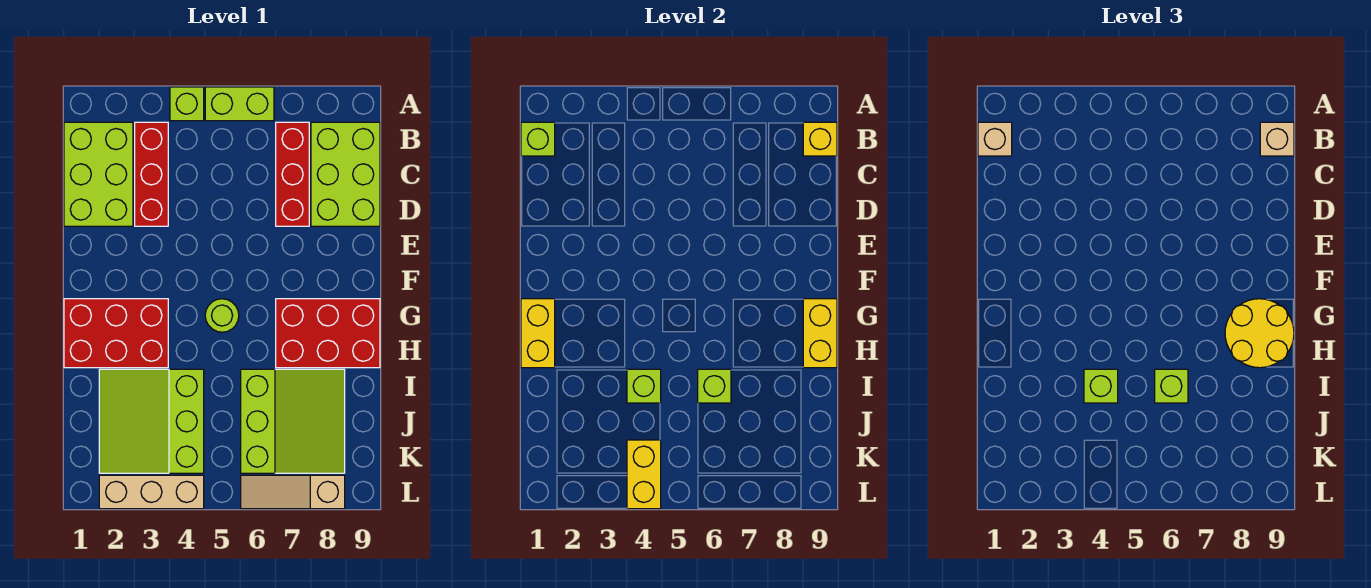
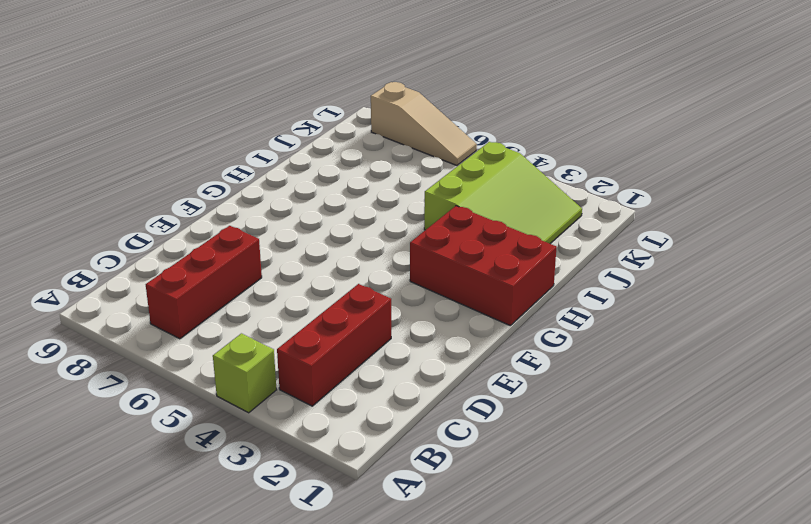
none -> lime 1x2 brick [205,87,274,121]
none -> lime 2x3 brick [64,122,133,226]
none -> lime 2x3 brick [311,122,380,226]

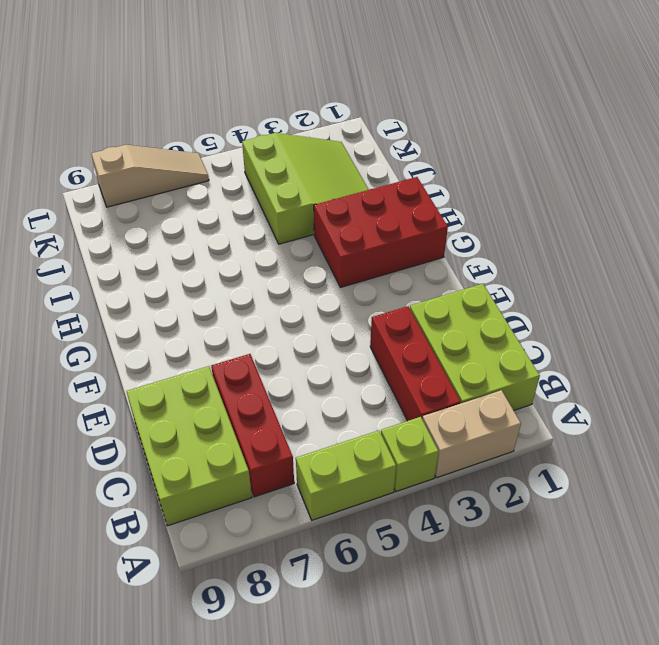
tan 1x2 brick [422,390,521,478] -> none
none -> lime 1x1 round brick [205,299,239,332]
none -> red 2x3 brick [276,299,380,368]
none -> lime 3x3 slope [241,369,345,473]

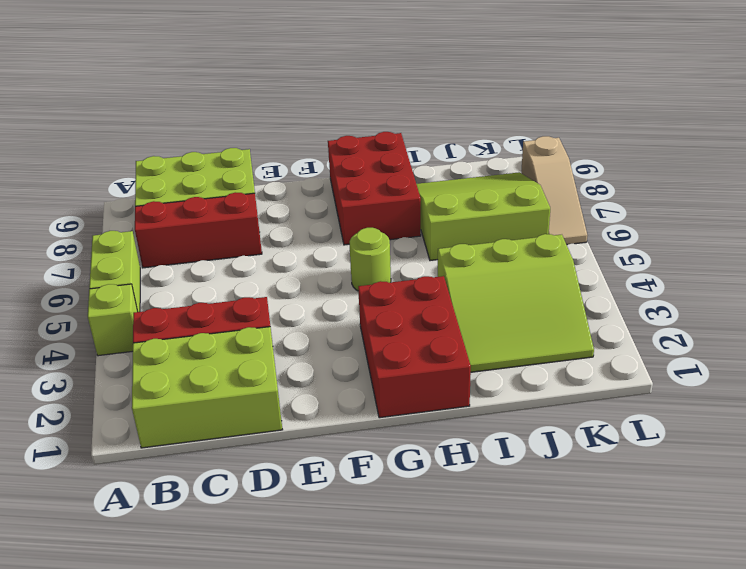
none -> tan 1x3 brick [99,475,204,509]
none -> lime 1x1 brick [521,122,555,156]
none -> yellow 1x1 brick [803,122,837,156]

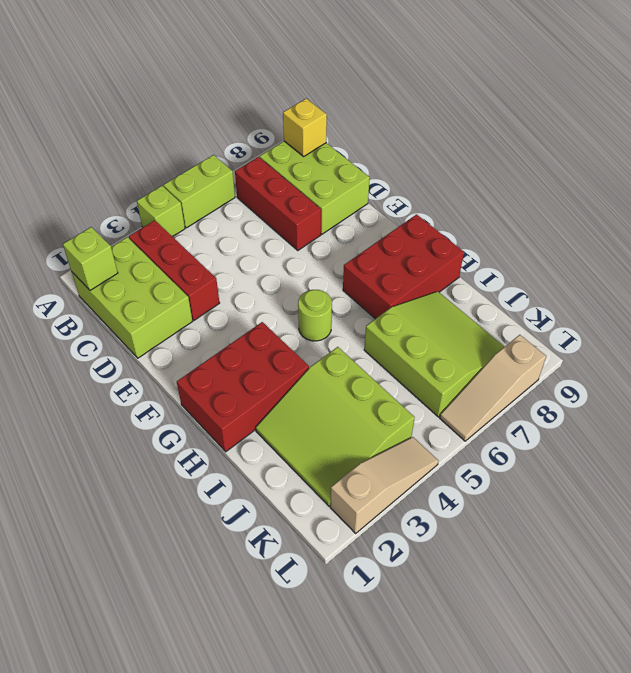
tan 1x3 slope [330,437,438,533] -> tan 1x3 brick [99,475,204,509]
none -> yellow 1x2 brick [521,299,555,368]
none -> yellow 1x2 brick [803,299,837,368]
none -> lime 1x1 brick [627,369,661,403]

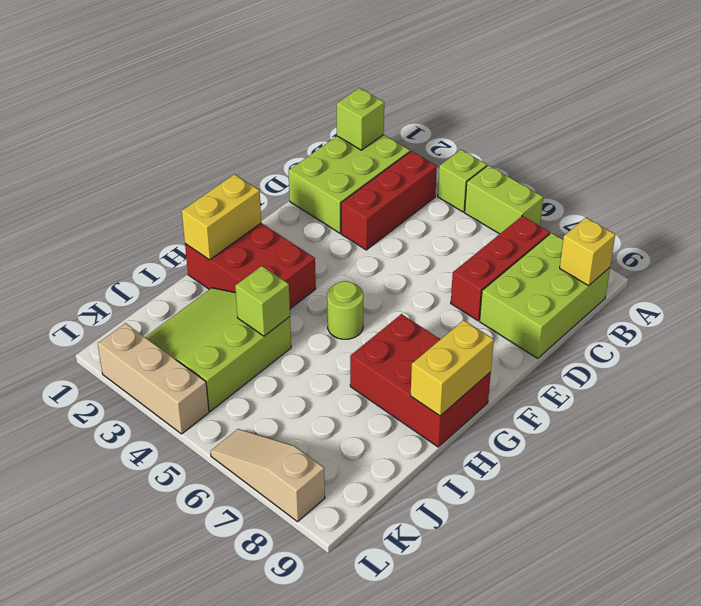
none -> lime 3x3 slope [241,369,345,473]
none -> lime 1x1 brick [698,369,731,403]
none -> yellow 1x2 brick [627,440,661,509]

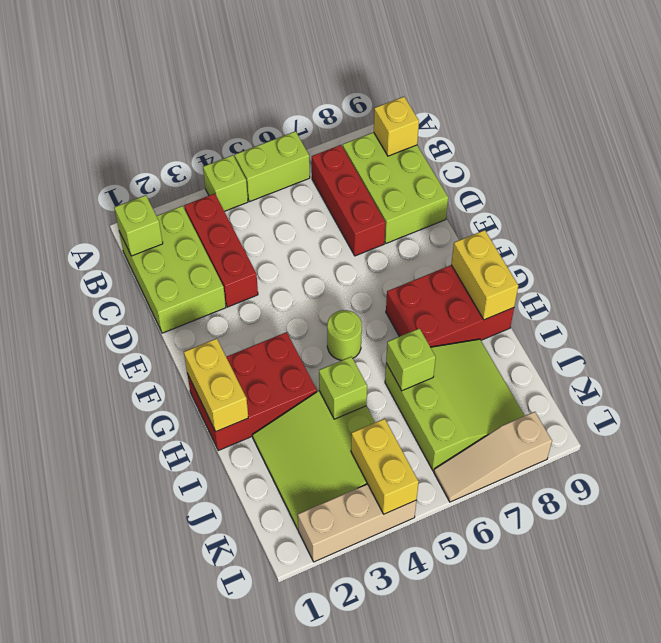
none -> tan 1x1 brick [978,122,1012,156]
none -> tan 1x1 brick [1260,122,1294,156]
none -> yellow 2x2 round brick [1225,299,1294,368]

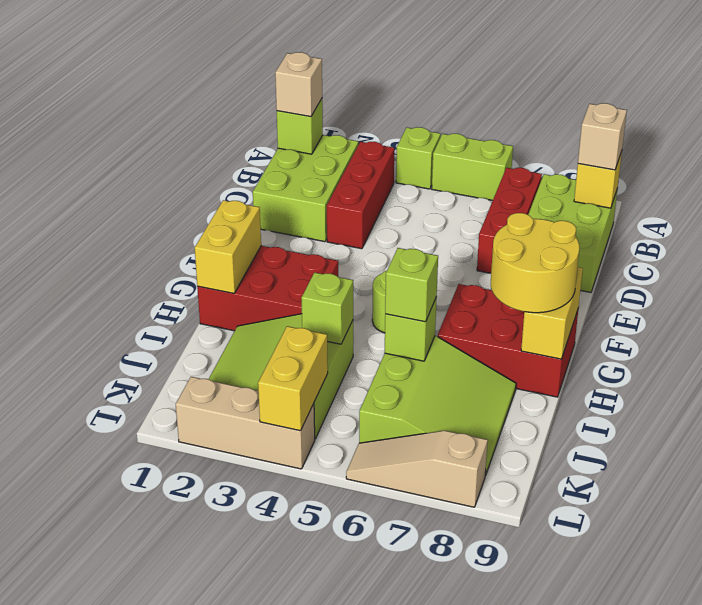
none -> lime 1x1 brick [1084,369,1118,403]

